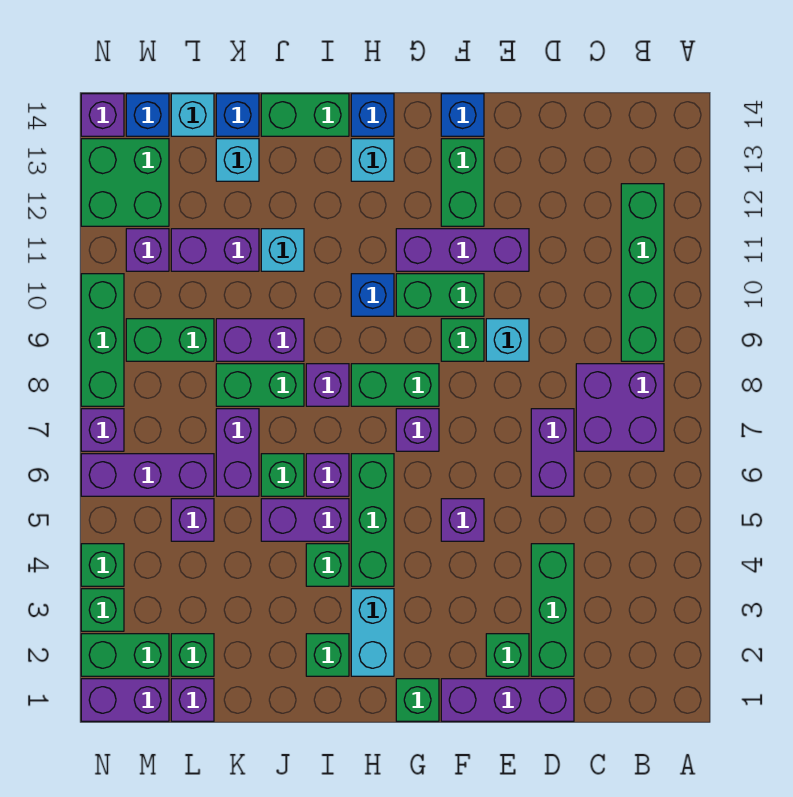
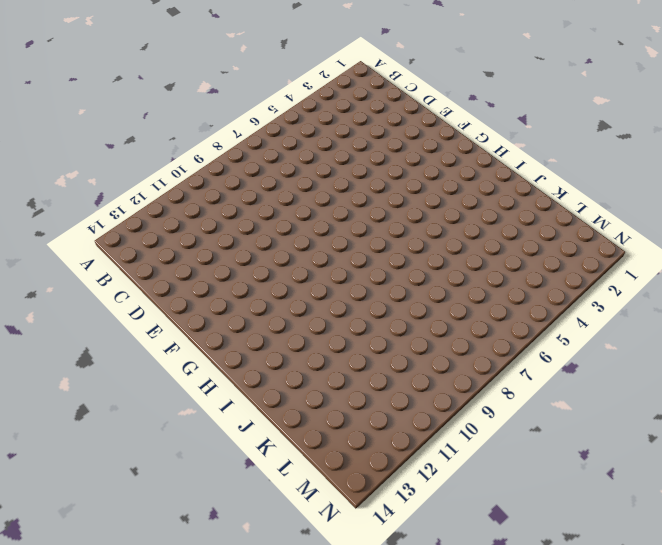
none -> purple 2x2 brick [576,364,664,451]
none -> green 1x4 brick [621,184,664,361]
none -> purple 1x3 brick [441,679,574,721]
none -> green 1x3 brick [531,544,574,676]

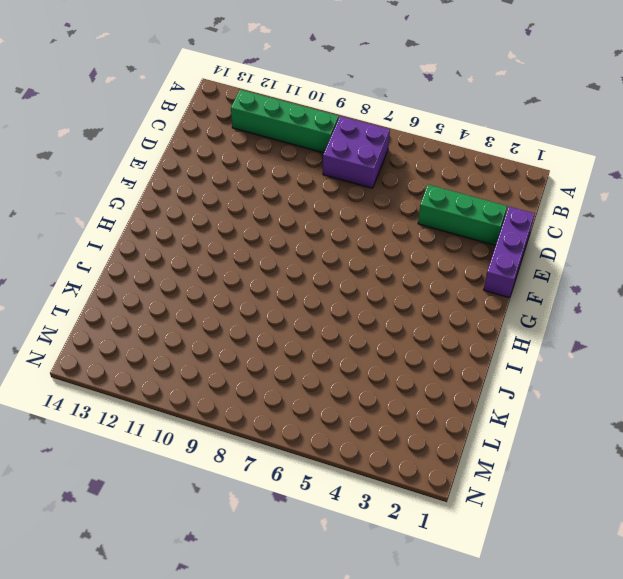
none -> purple 1x2 brick [531,409,574,496]
none -> green 1x1 brick [486,634,529,676]
none -> cyan 1x1 brick [486,319,529,361]
none -> purple 1x3 brick [396,229,529,271]

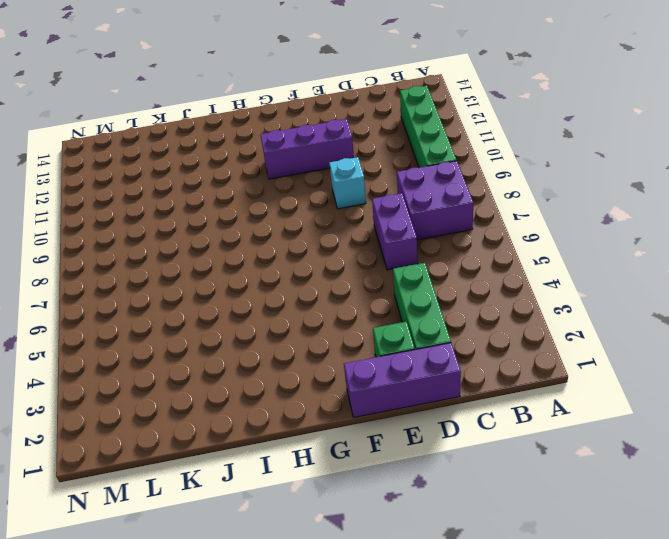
none -> purple 1x1 brick [441,499,484,541]
none -> green 1x1 brick [441,319,484,361]
none -> green 1x2 brick [396,274,484,316]
none -> green 1x2 brick [441,139,484,226]

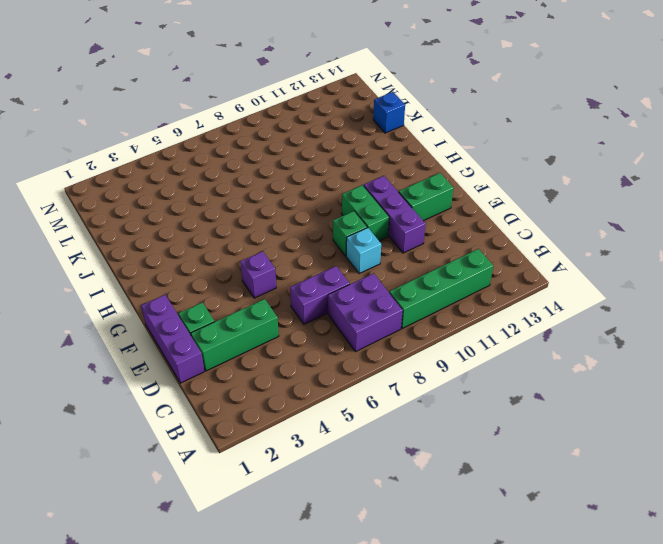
none -> blue 1x1 brick [441,94,484,136]
none -> green 1x1 brick [396,679,439,721]
none -> purple 1x1 brick [396,409,439,451]
none -> green 1x2 brick [351,364,439,406]

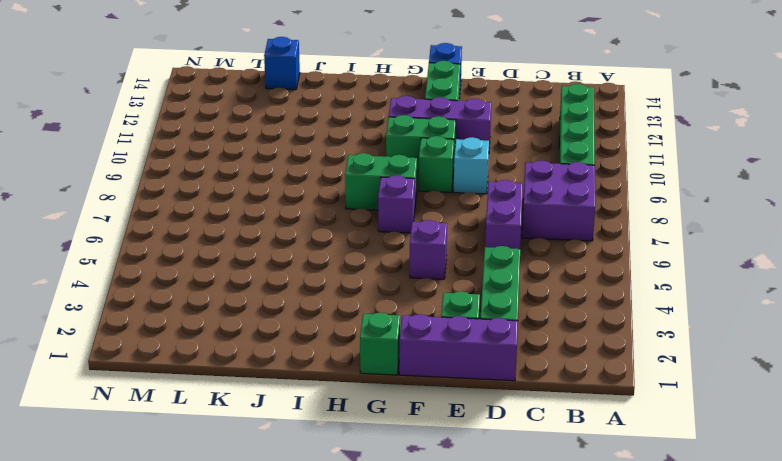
none -> cyan 1x2 brick [351,589,394,676]
none -> green 1x3 brick [351,454,394,586]
none -> blue 1x1 brick [351,274,394,316]
none -> cyan 1x1 brick [351,139,394,181]

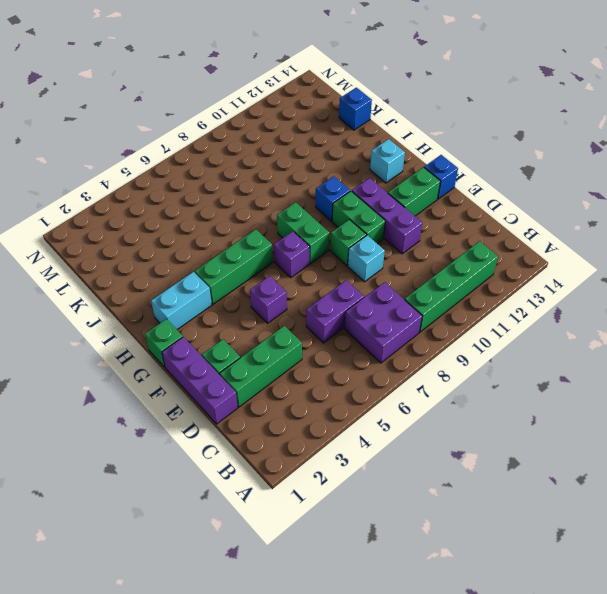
none -> blue 1x1 brick [351,94,394,136]
none -> green 1x1 brick [306,634,349,676]
none -> green 1x1 brick [306,544,349,586]
none -> purple 1x2 brick [261,499,349,541]

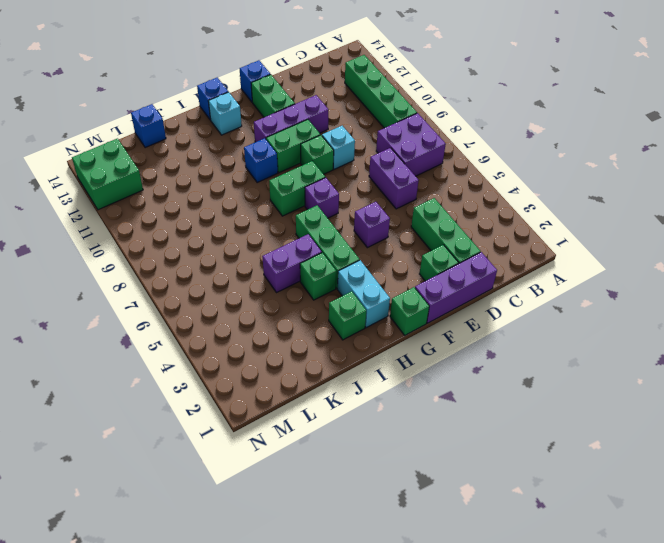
none -> purple 1x1 brick [306,454,349,496]
none -> purple 1x1 brick [306,364,349,406]
none -> green 1x2 brick [261,94,349,136]
none -> green 1x1 brick [261,454,304,496]

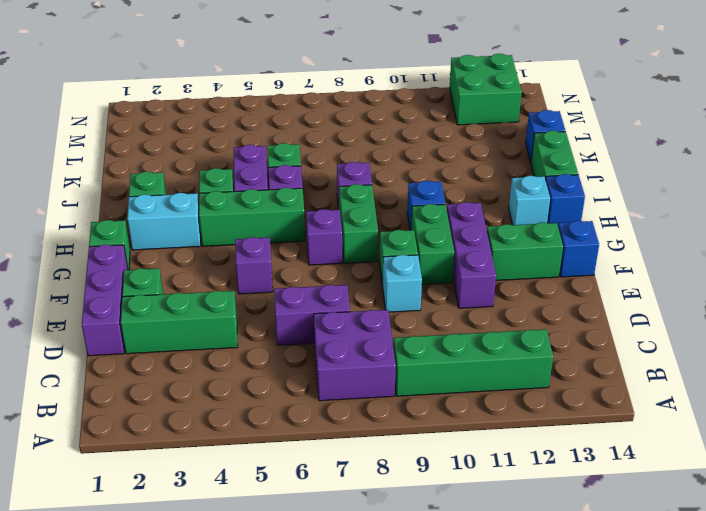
none -> green 1x2 brick [216,364,304,406]
none -> purple 1x2 brick [216,319,304,361]
none -> cyan 1x1 brick [261,229,304,271]
none -> purple 1x2 brick [216,409,259,496]

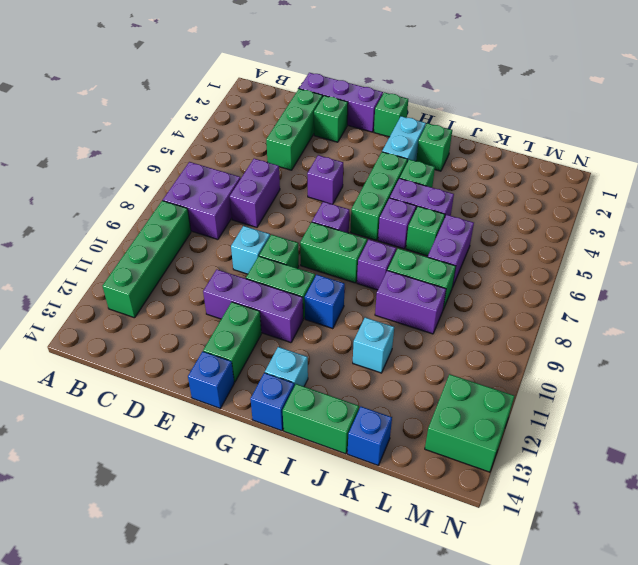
none -> purple 1x2 brick [171,229,259,271]
none -> cyan 1x1 brick [216,139,259,181]
none -> purple 1x1 brick [171,679,214,721]
none -> green 1x1 brick [171,634,214,676]

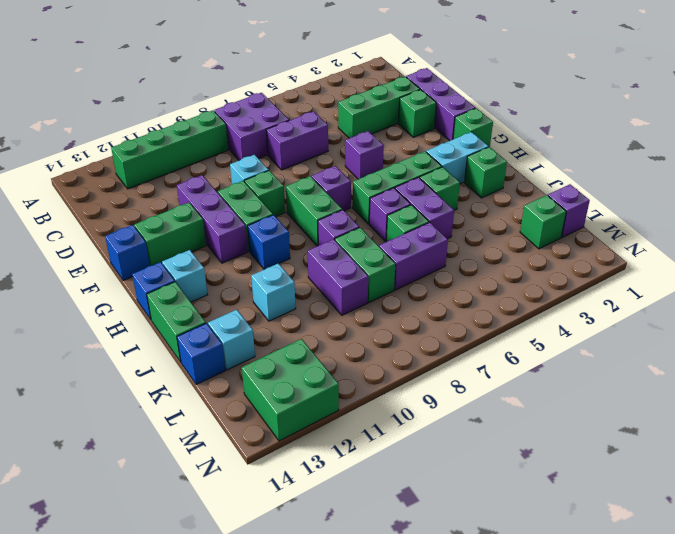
none -> purple 1x2 brick [171,229,259,271]
none -> purple 1x1 brick [171,499,214,541]
none -> purple 1x3 brick [81,454,214,496]
none -> green 1x2 brick [126,319,214,361]

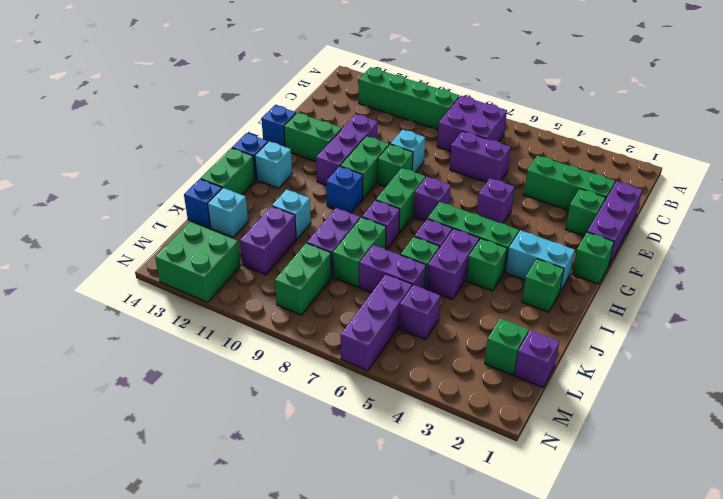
none -> cyan 1x1 brick [171,94,214,136]
none -> purple 1x2 brick [81,679,169,721]
none -> green 1x2 brick [81,634,169,676]
none -> purple 1x1 brick [126,229,169,271]

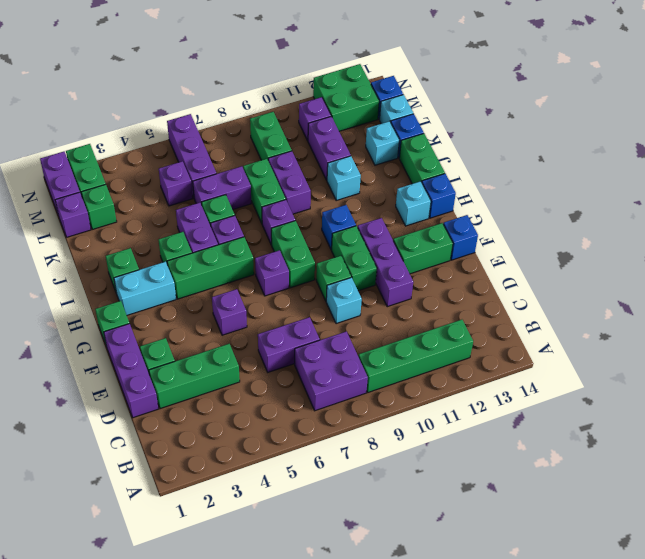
none -> green 1x1 brick [81,589,124,631]
none -> green 1x1 brick [81,544,124,586]
none -> purple 1x1 brick [81,409,124,451]
none -> green 1x3 brick [81,274,124,406]

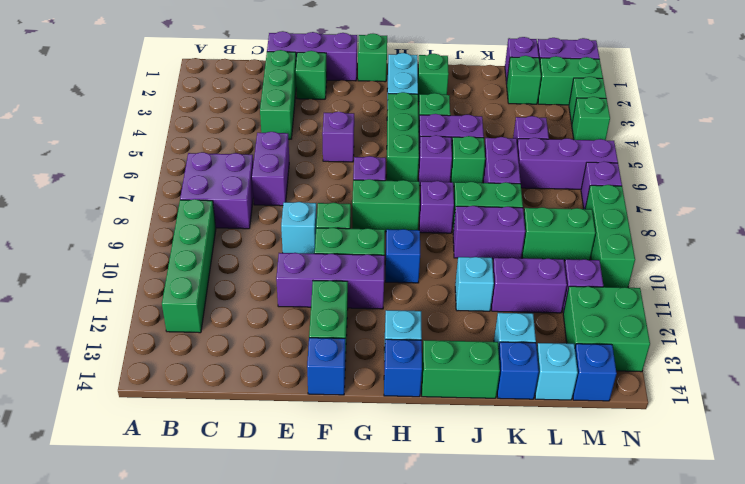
none -> purple 1x1 brick [81,94,124,136]

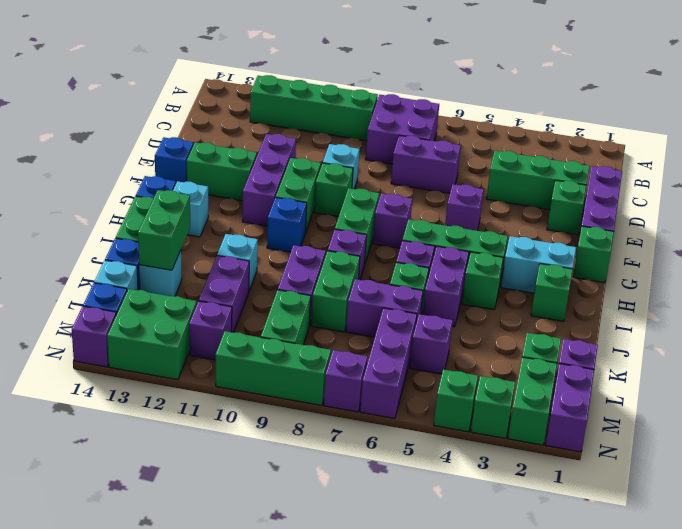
green 1x2 brick [138,190,190,270] -> none

